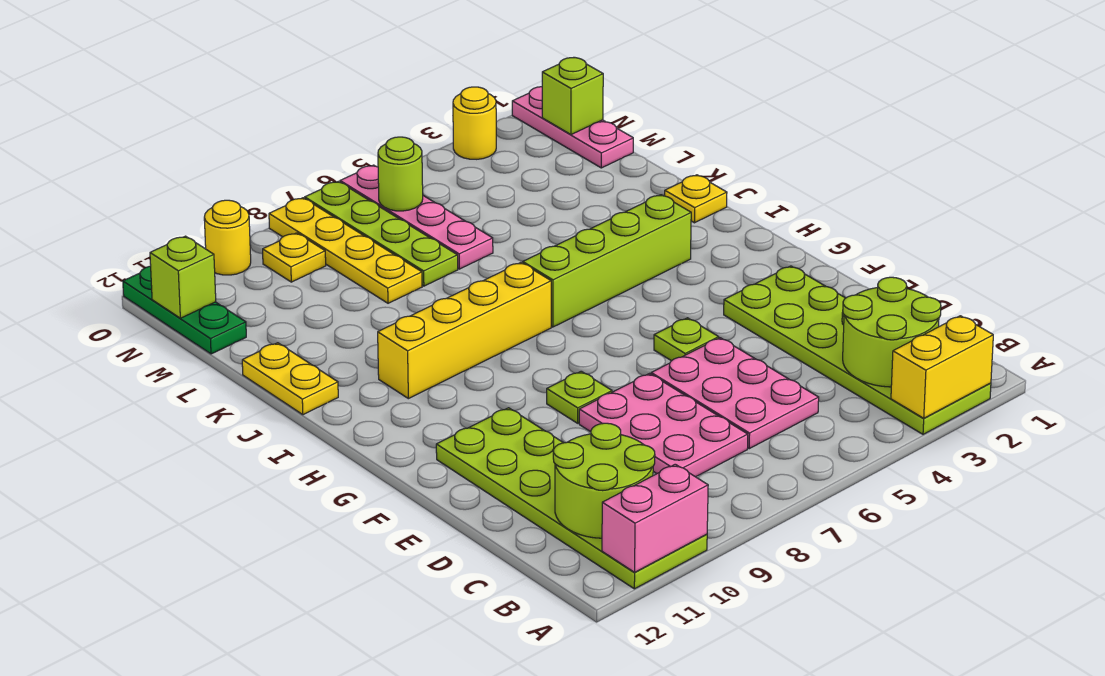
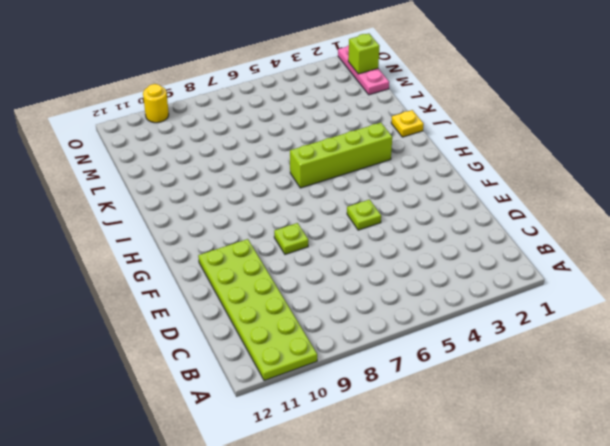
none -> lime 2x6 plate [724,266,991,434]
none -> pink 2x3 plate [651,338,819,449]
none -> pink 2x3 plate [579,374,748,477]

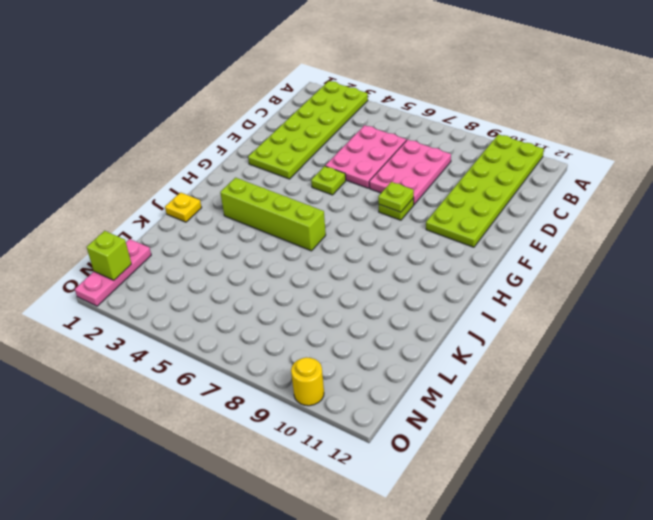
lime 1x1 plate [378,182,414,212] -> none
none -> yellow 1x4 brick [378,263,551,399]
none -> yellow 1x2 plate [242,343,338,415]
none -> pink 1x4 plate [340,165,493,269]

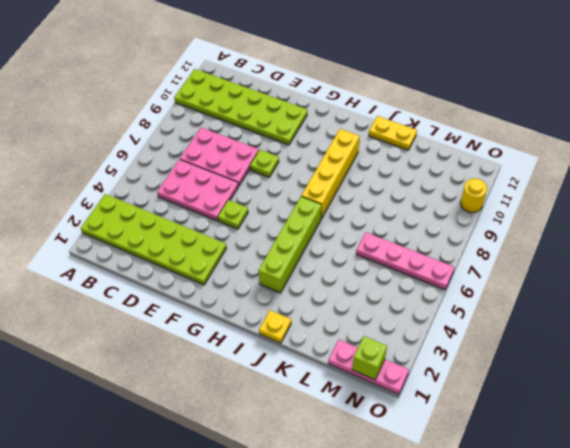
none -> lime 1x4 plate [305,181,458,286]
none -> yellow 1x4 plate [269,198,422,303]
none -> green 1x3 plate [123,266,246,354]

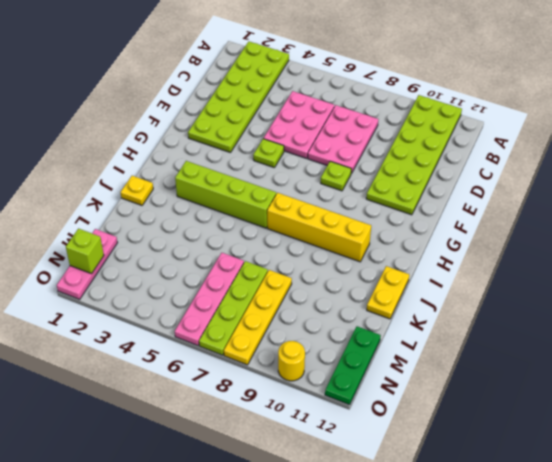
none -> yellow 1x1 plate [263,233,326,282]
none -> yellow 1x1 round brick [453,87,496,159]
none -> yellow 1x2 brick [891,316,993,418]

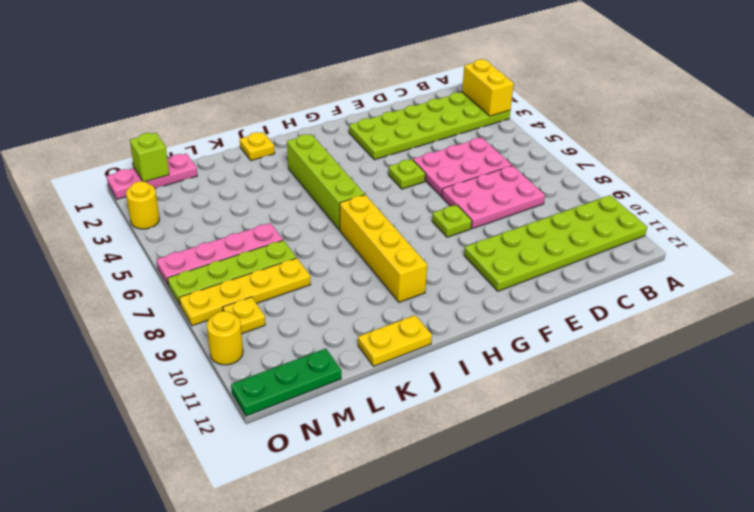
none -> pink 1x2 brick [602,464,708,572]
none -> lime 2x2 round brick [843,277,941,387]
none -> lime 2x2 round brick [553,423,655,538]

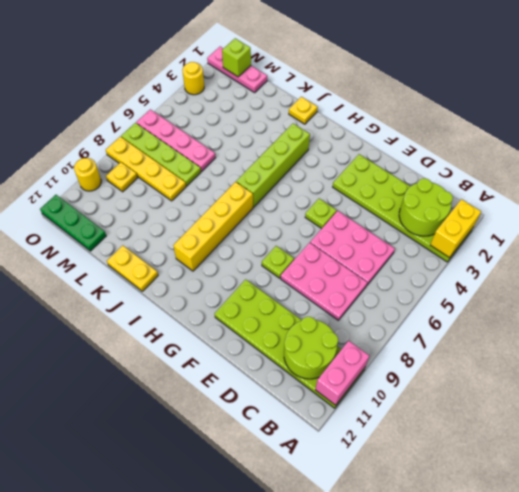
none -> lime 1x1 round brick [378,137,423,211]
none -> lime 1x1 brick [150,236,216,318]

